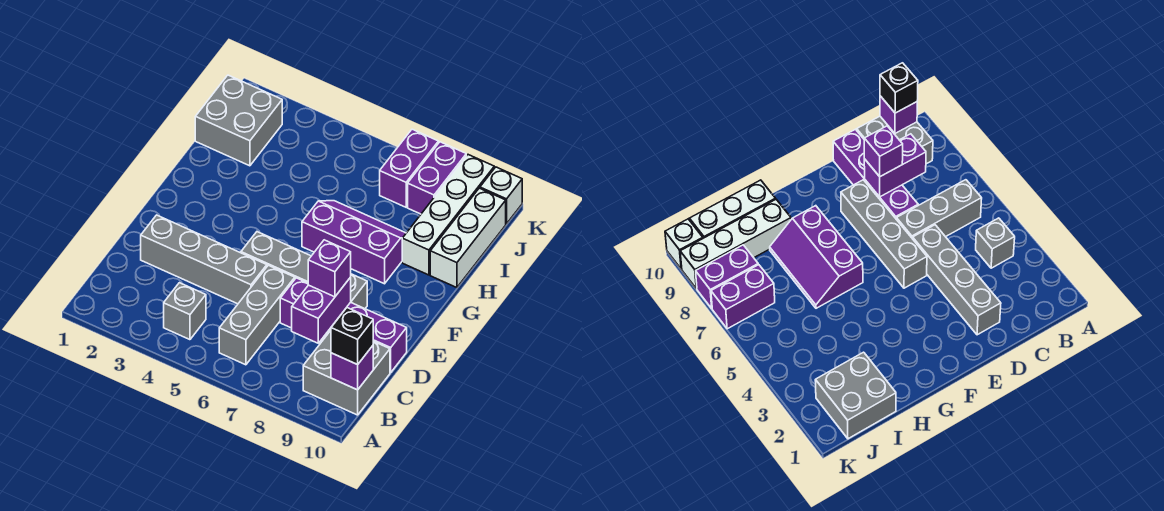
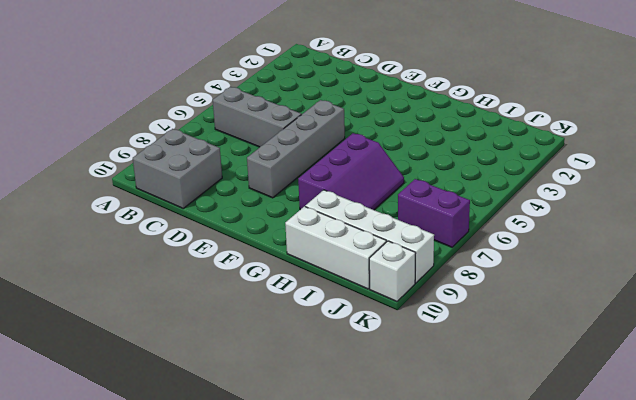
none -> grey 1x1 brick [164,283,206,340]
none -> grey 1x4 brick [141,215,267,304]
none -> purple 1x4 brick [280,278,407,372]

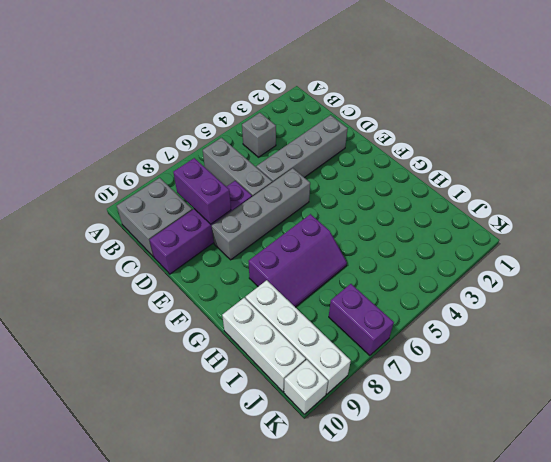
none -> grey 2x2 brick [195,75,282,166]
none -> purple 1x2 brick [408,142,466,214]
none -> purple 1x1 brick [331,346,373,390]

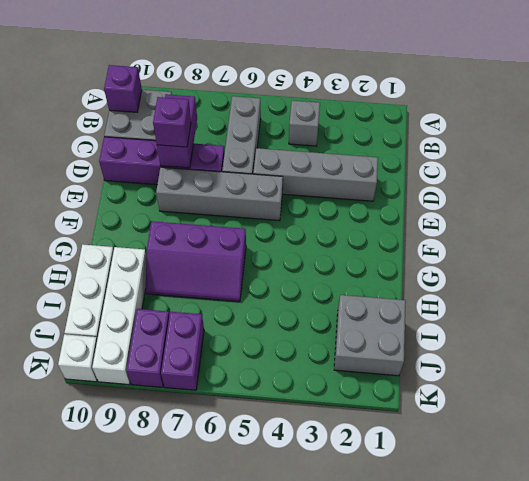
none -> black 1x1 brick [331,308,373,365]

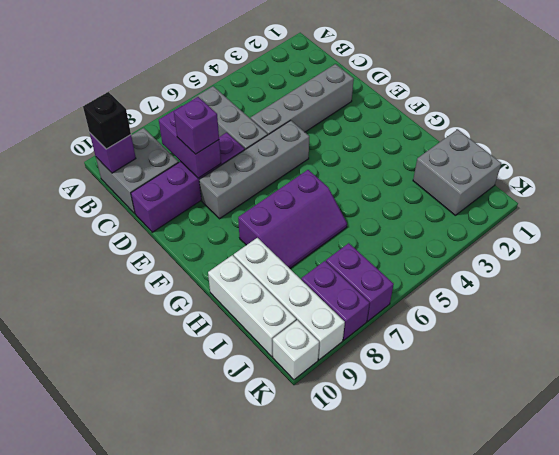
none -> grey 1x1 brick [164,283,206,340]

